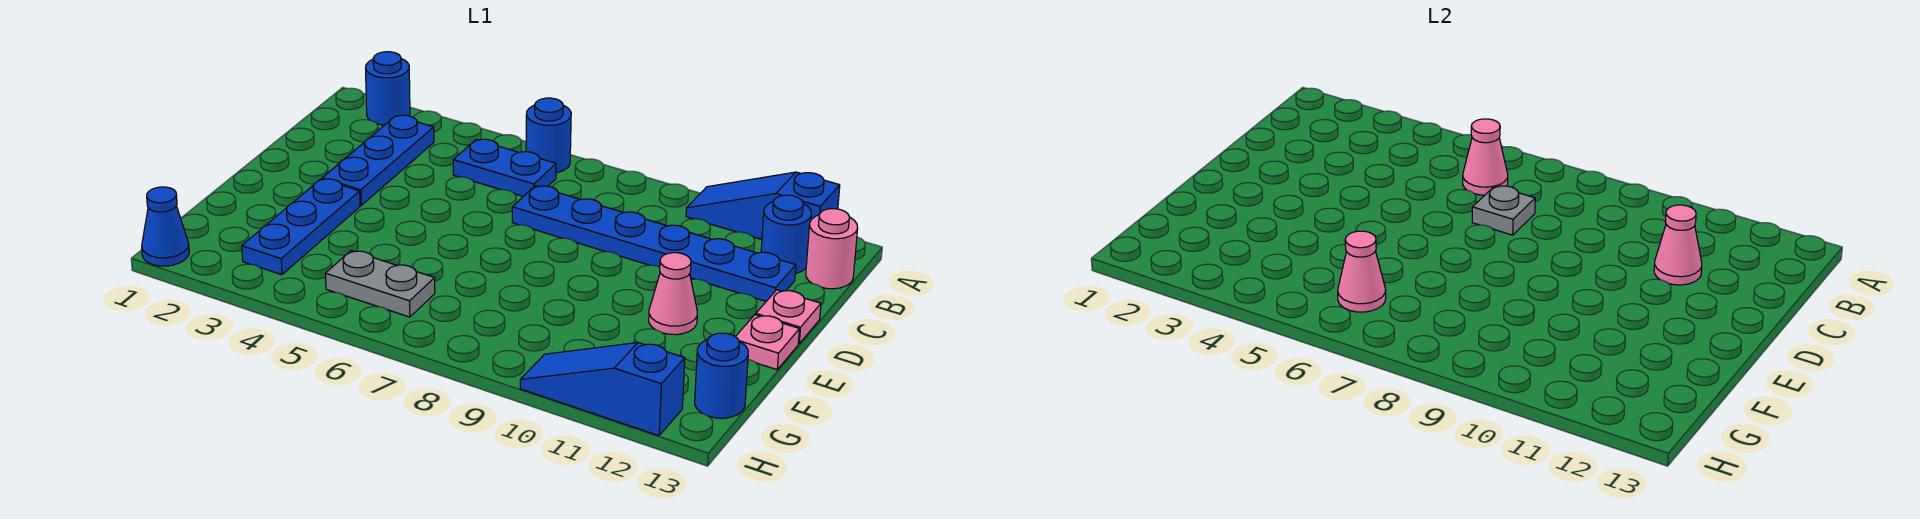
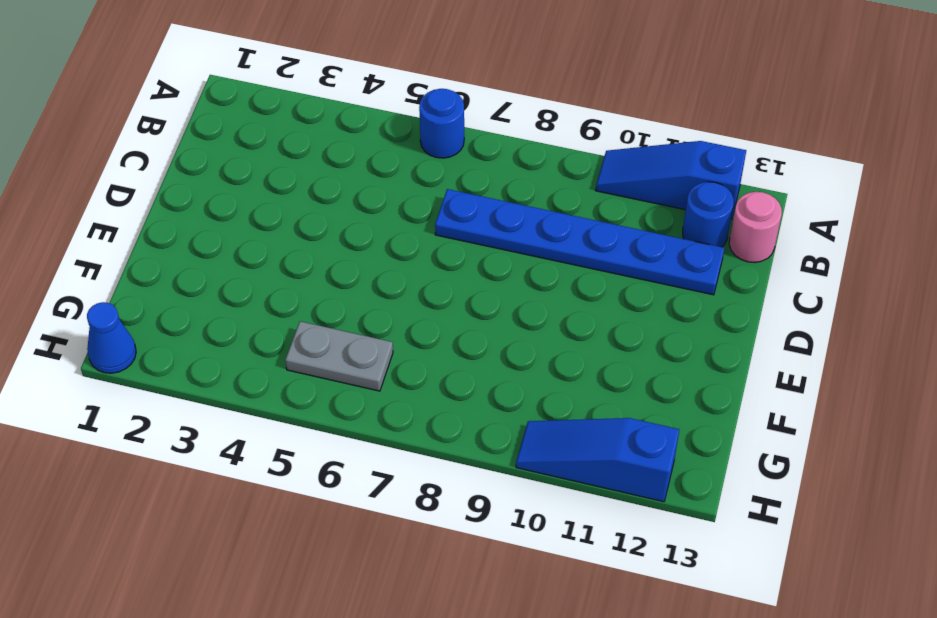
none -> blue 1x1 round brick [366,52,410,125]
none -> blue 1x3 plate [322,115,434,205]
none -> blue 1x2 plate [453,139,556,196]

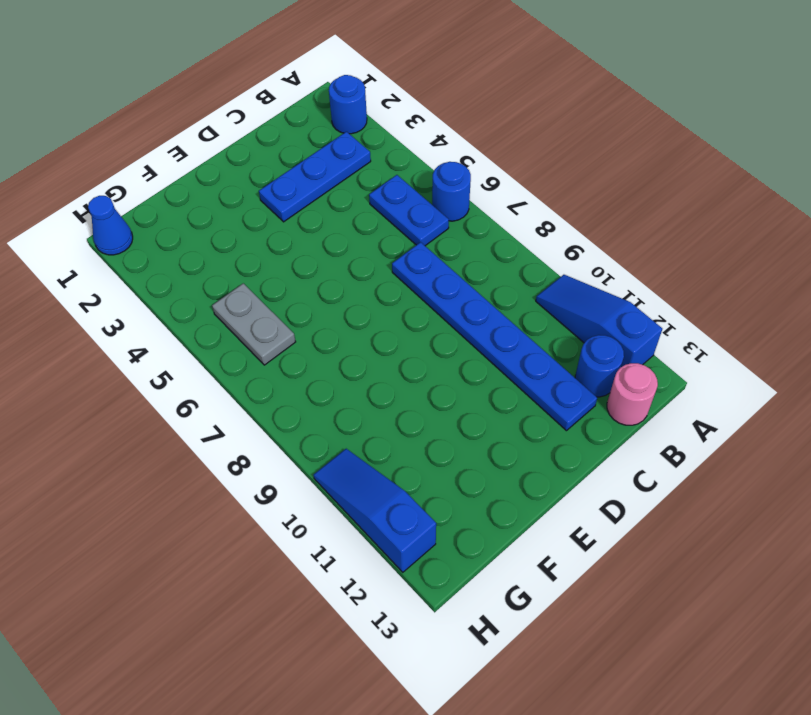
none -> pink 1x1 plate [756,290,821,344]
none -> blue 1x3 plate [242,179,360,275]
none -> pink 1x1 cone [649,253,697,335]

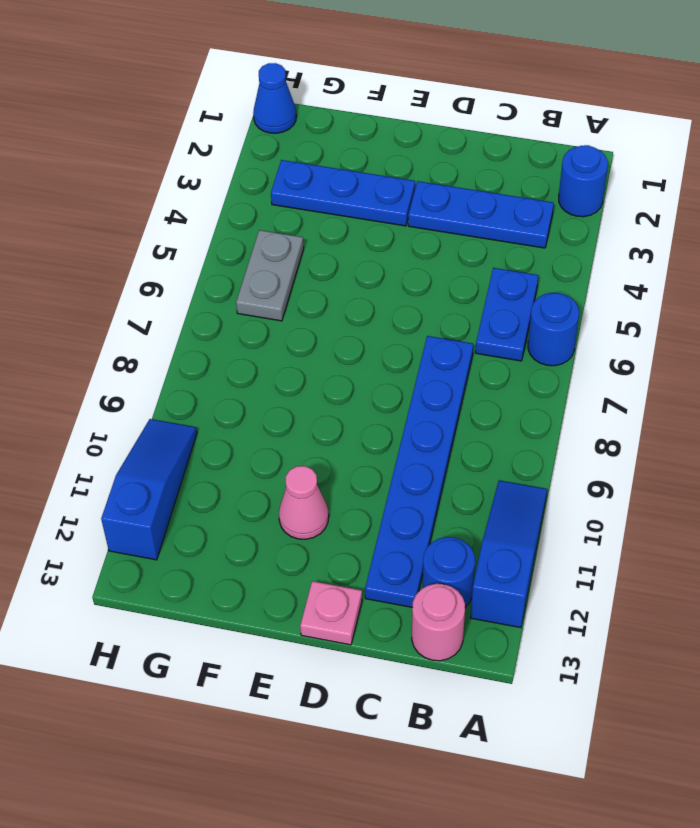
none -> pink 1x1 plate [736,315,799,370]
none -> blue 1x1 round brick [695,333,748,418]
none -> pink 1x1 cone [1463,119,1508,195]

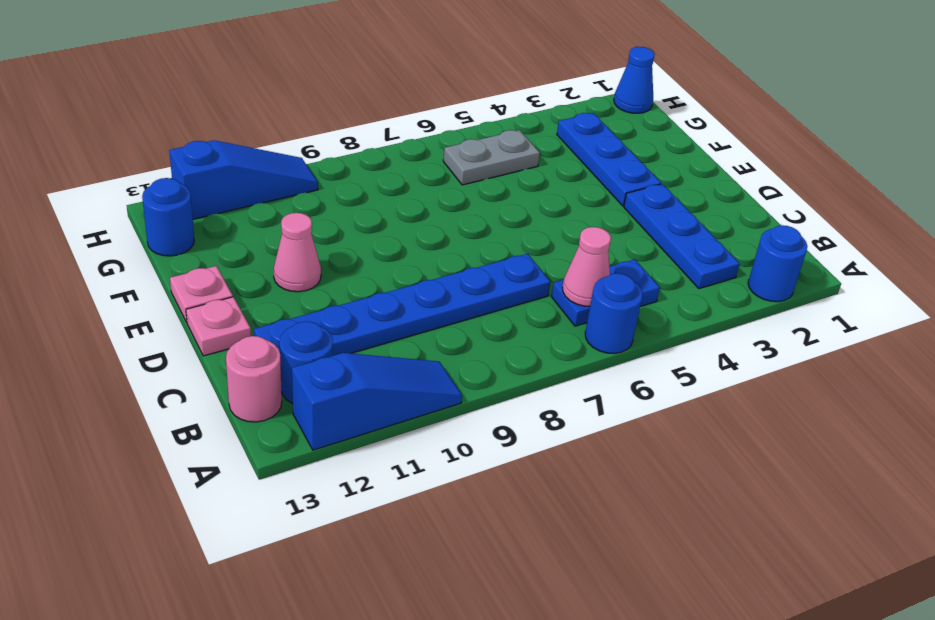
none -> grey 1x1 plate [1472,186,1535,235]
none -> pink 1x1 cone [1654,205,1702,285]
none -> pink 1x1 cone [1338,231,1386,312]

